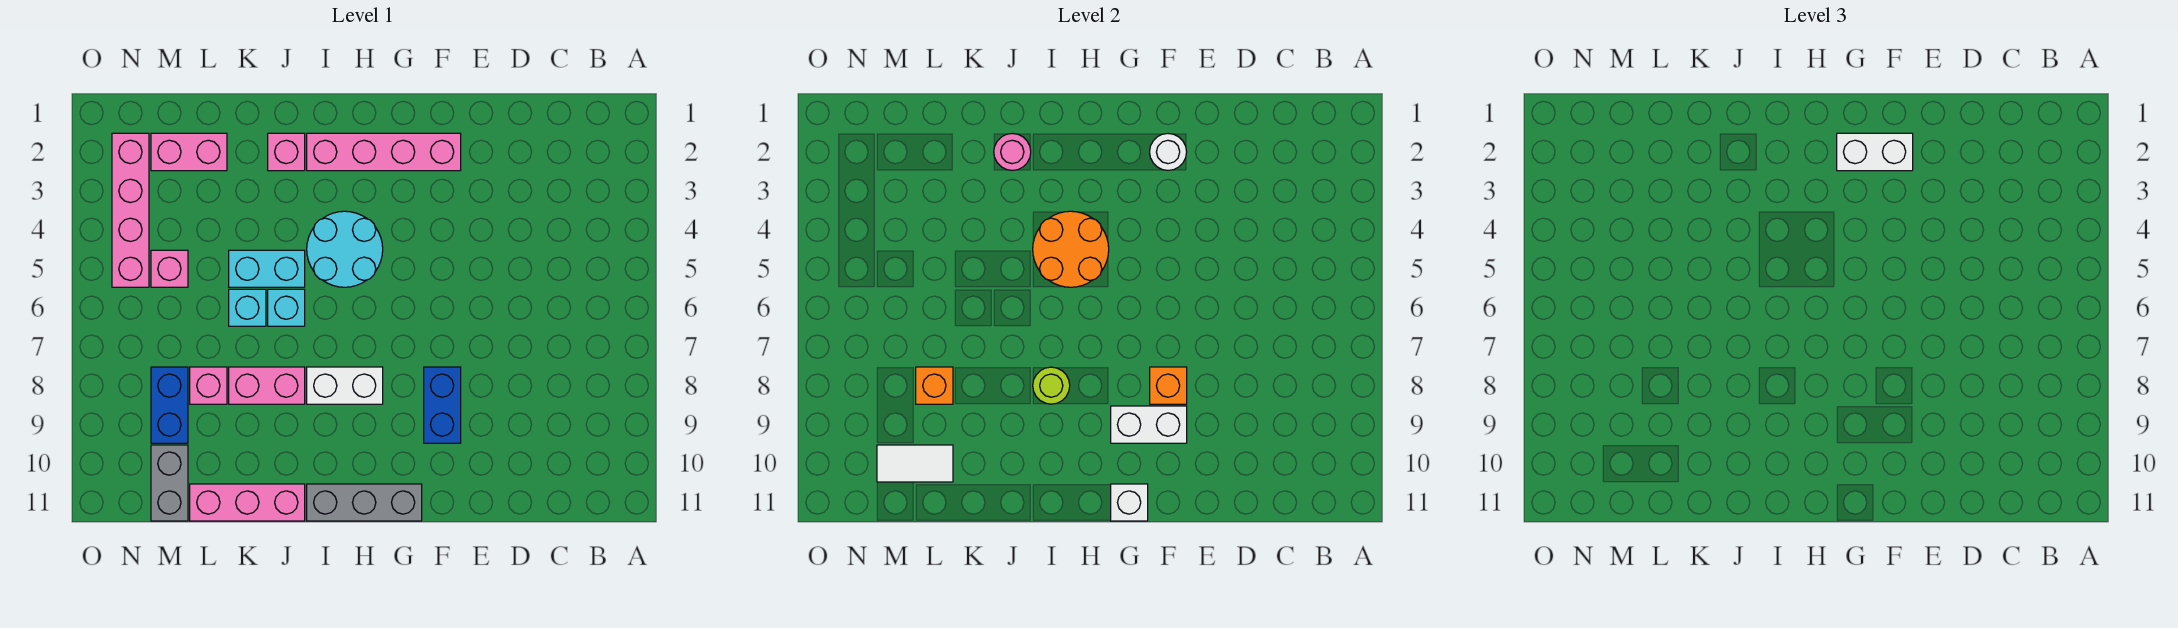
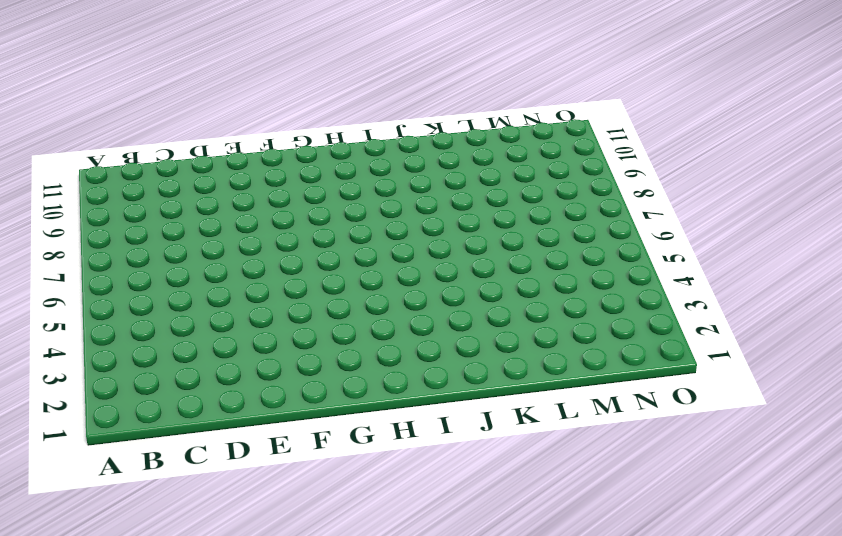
none -> pink 1x4 brick [307,133,461,171]
none -> blue 1x2 brick [424,367,461,443]
none -> grey 1x3 brick [307,484,422,521]

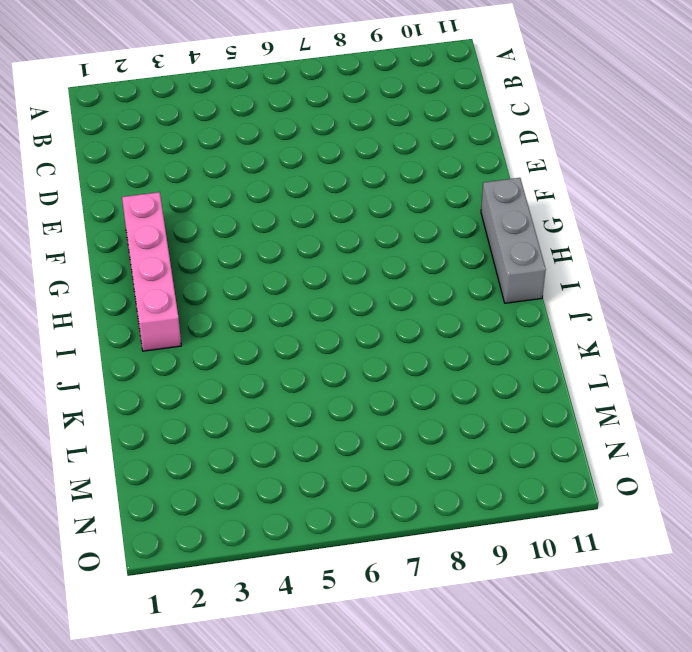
none -> blue 1x2 brick [424,367,461,443]
none -> cyan 2x2 round brick [307,211,383,287]
none -> white 1x2 brick [307,367,383,404]

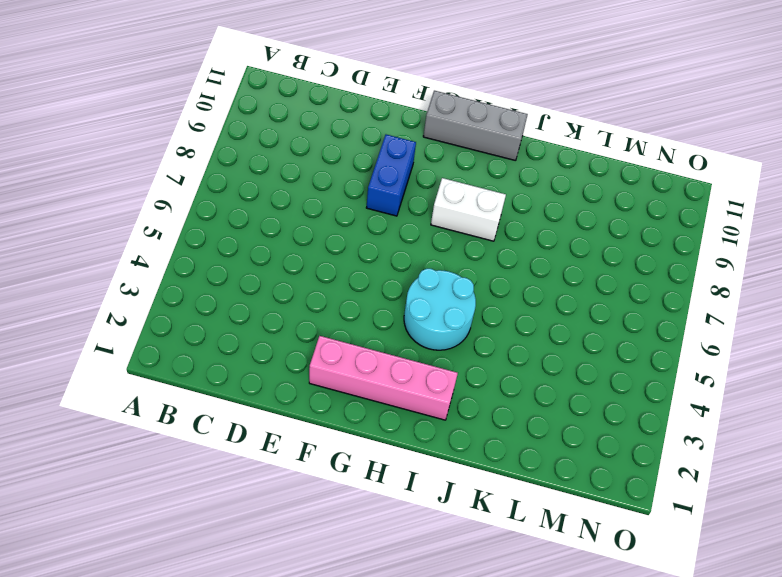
none -> pink 1x1 brick [268,133,305,171]
none -> cyan 1x2 brick [229,250,305,287]
none -> cyan 1x1 brick [268,289,305,326]

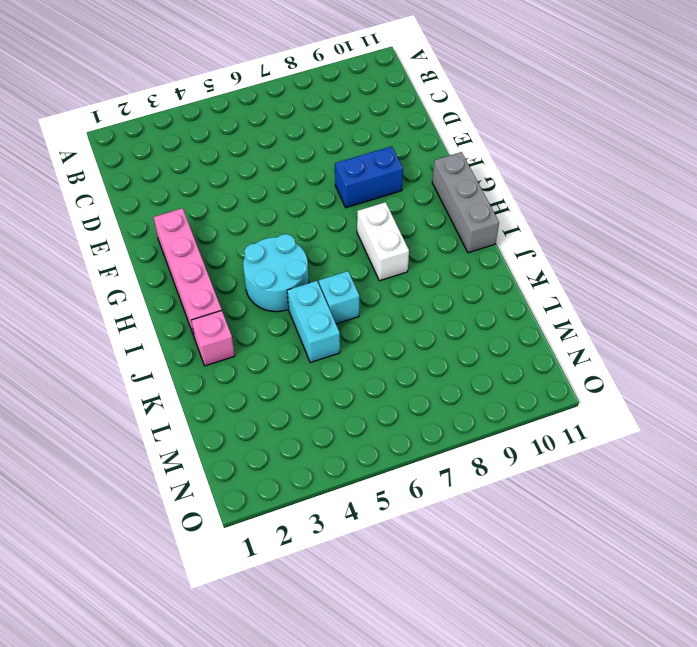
none -> pink 1x2 brick [229,367,305,404]
none -> pink 1x3 brick [190,484,305,521]
none -> cyan 1x1 brick [229,289,266,326]

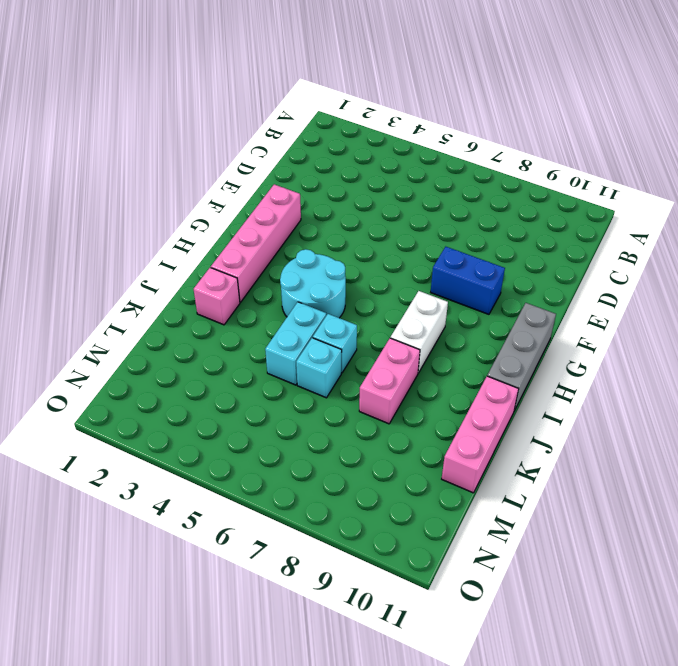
none -> pink 1x2 brick [151,133,227,171]
none -> pink 1x1 brick [190,367,227,404]
none -> pink 1x1 brick [151,250,188,287]

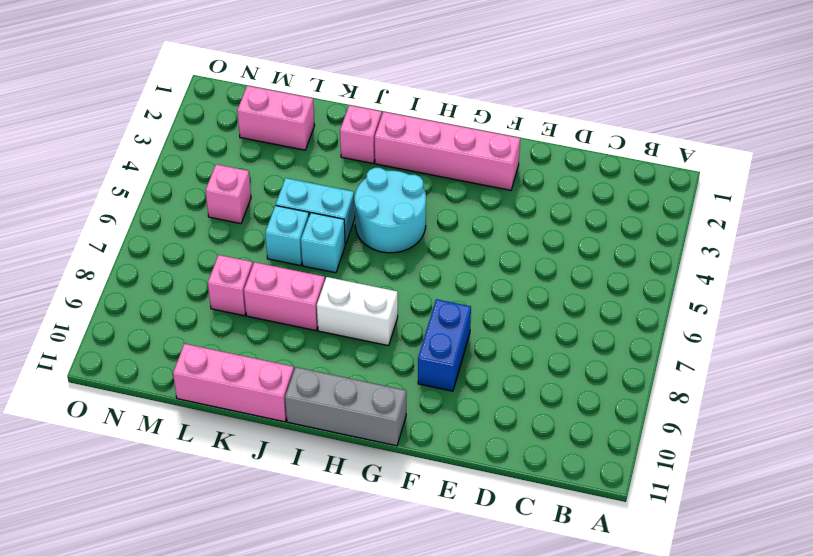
none -> blue 1x2 brick [151,367,188,443]
none -> grey 1x2 brick [151,445,188,521]
none -> pink 1x4 brick [112,133,149,287]

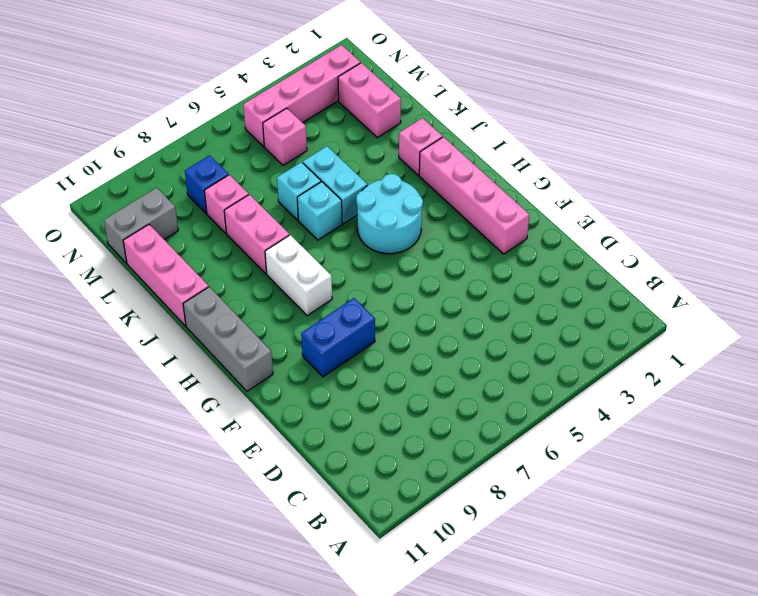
blue 1x1 brick [185,155,229,213] -> blue 1x2 brick [151,367,188,443]
none -> white 1x1 round brick [1150,134,1187,170]
none -> orange 1x1 brick [1150,367,1187,404]
none -> white 1x2 brick [1111,406,1187,443]

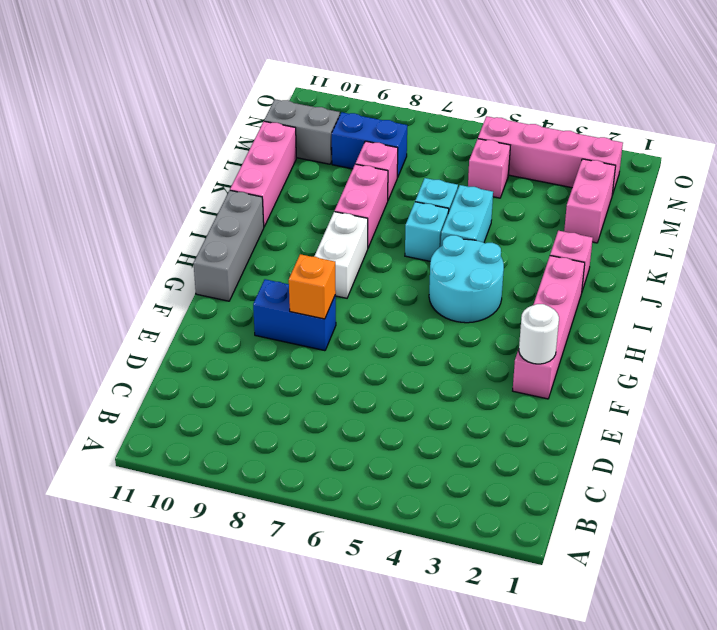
none -> white 1x2 brick [1111,406,1187,443]
none -> white 1x1 brick [1111,484,1148,521]
none -> orange 2x2 round brick [1033,211,1109,287]

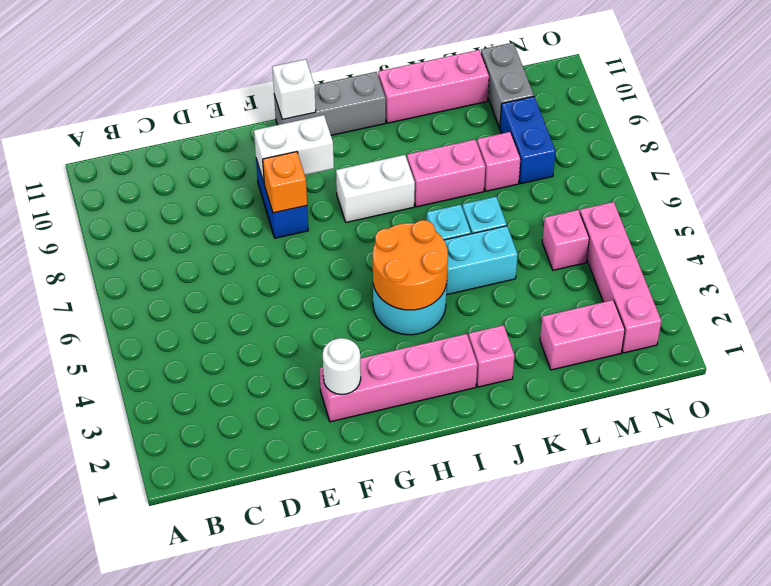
none -> lime 1x1 round brick [1033,367,1070,404]
none -> pink 1x1 round brick [994,133,1031,170]
none -> orange 1x1 brick [916,367,953,404]

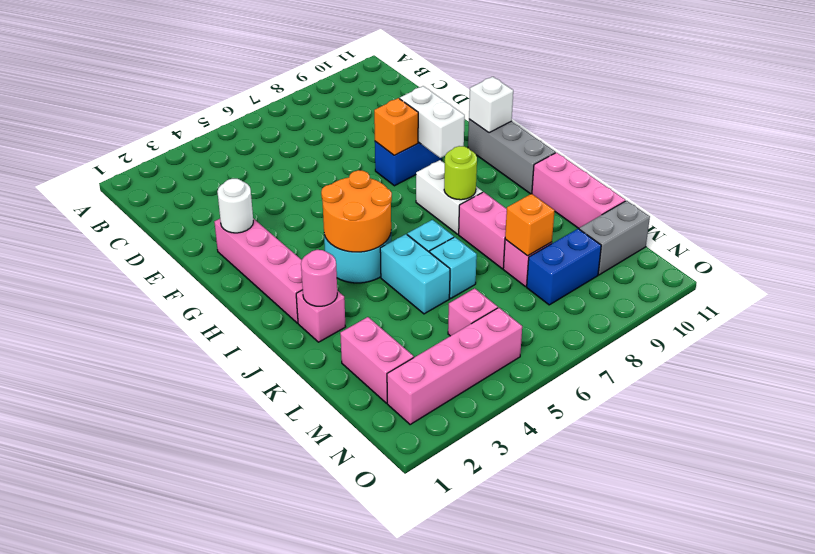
none -> white 1x2 tile [877,445,953,482]
none -> white 1x2 brick [1837,133,1913,171]

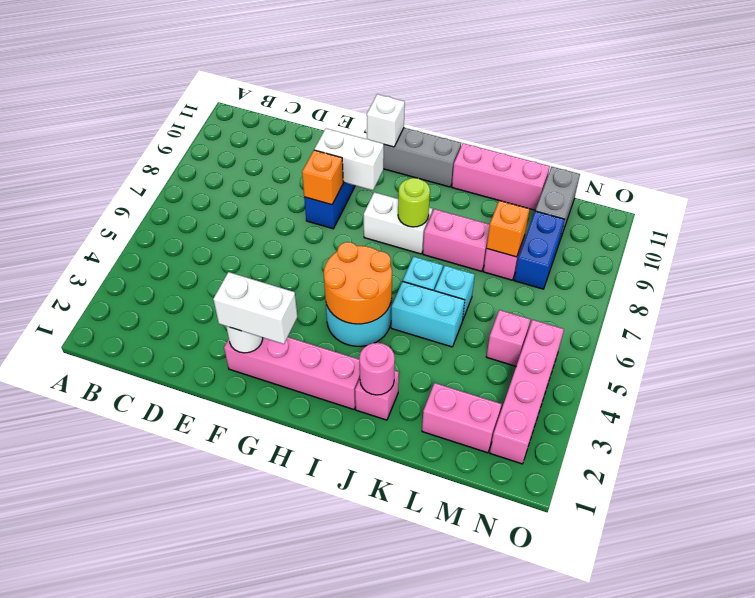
none -> white 1x2 tile [877,445,953,482]

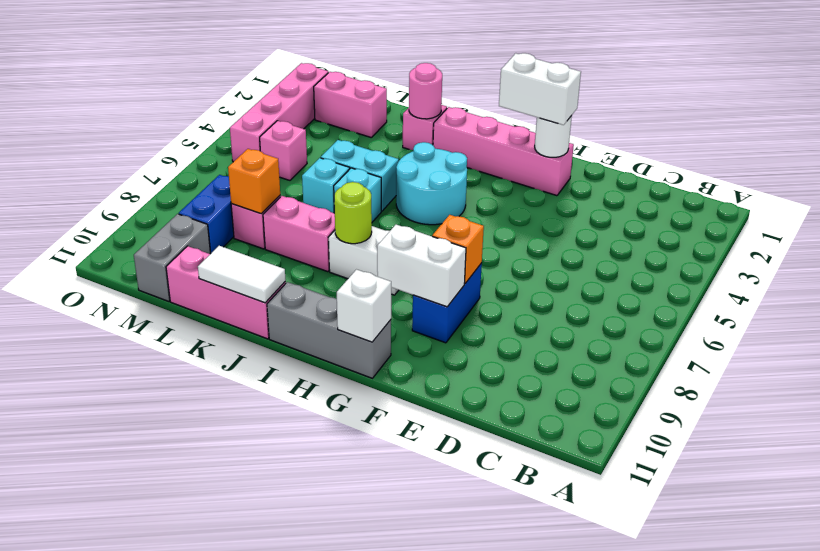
white 1x2 tile [198,246,286,303] -> white 1x2 tile moved to [877,445,953,482]
none -> orange 2x2 round brick [1033,211,1109,287]

